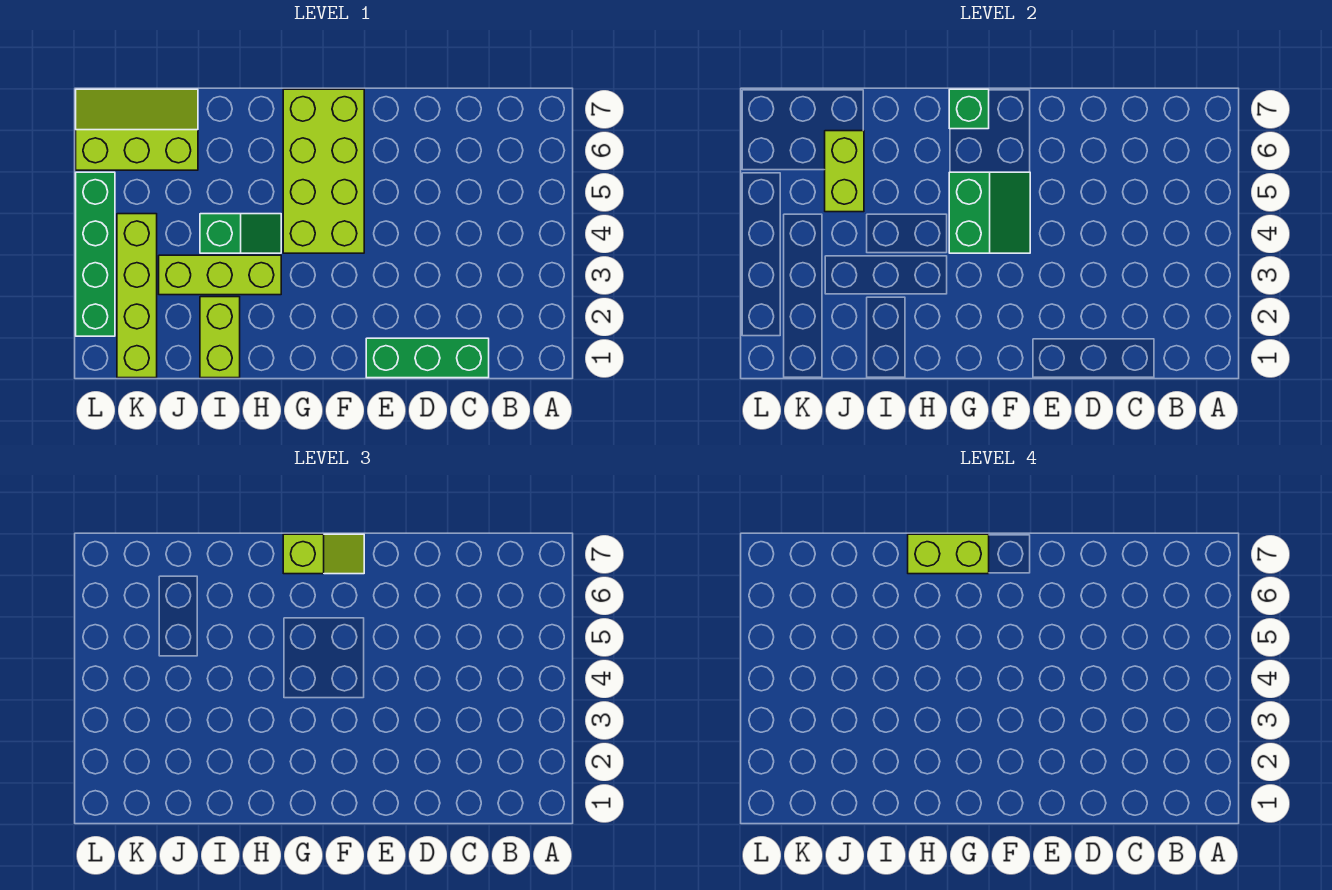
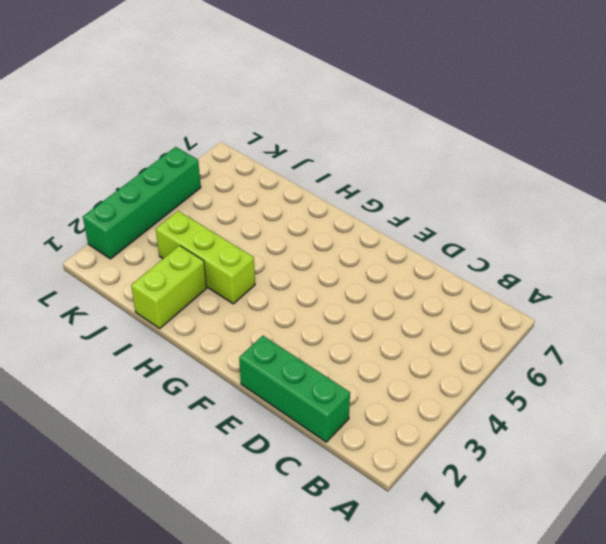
none -> lime 2x4 brick [283,89,364,253]
none -> green 1x2 slope [200,214,281,253]
none -> lime 2x3 slope [76,89,198,170]

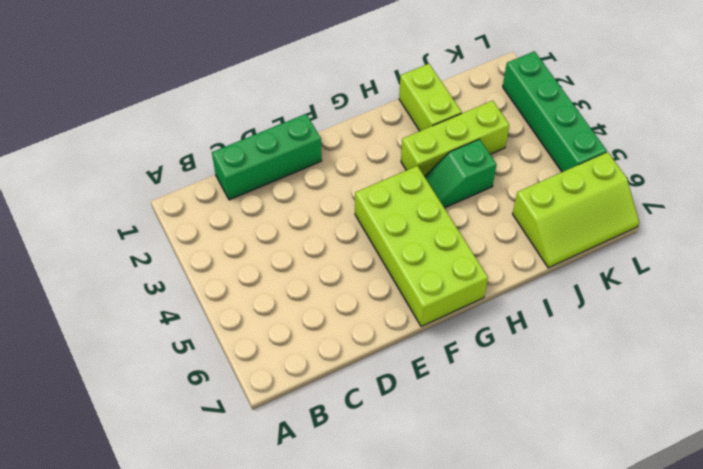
none -> lime 1x4 brick [117,214,157,378]
none -> green 2x2 slope [949,172,1030,253]
none -> green 1x1 brick [949,89,989,129]

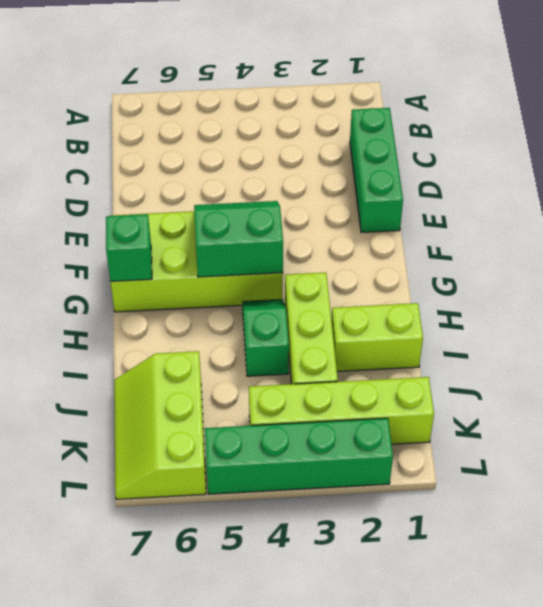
none -> lime 1x2 brick [825,131,864,212]
none -> lime 1x2 slope [283,534,364,574]
none -> lime 1x2 brick [908,534,989,574]

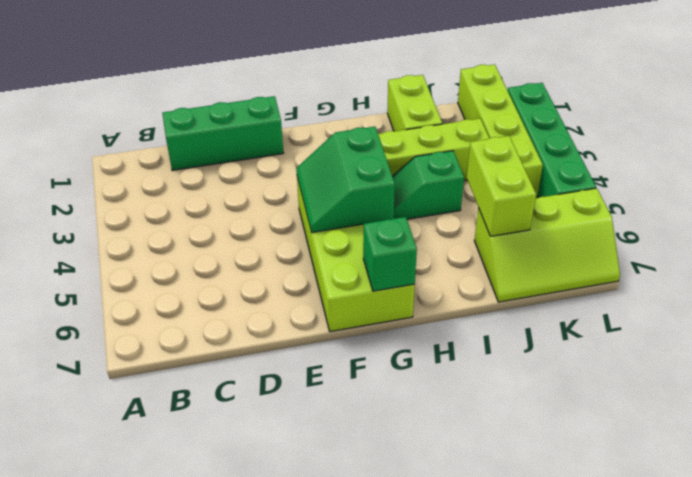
none -> lime 1x2 slope [283,534,364,574]
none -> lime 1x2 brick [908,534,989,574]

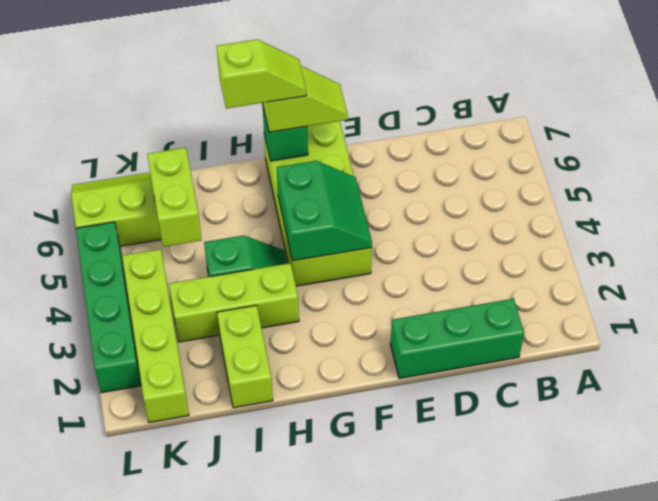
lime 1x2 slope [217,39,307,108] -> lime 1x2 brick [908,534,989,574]

